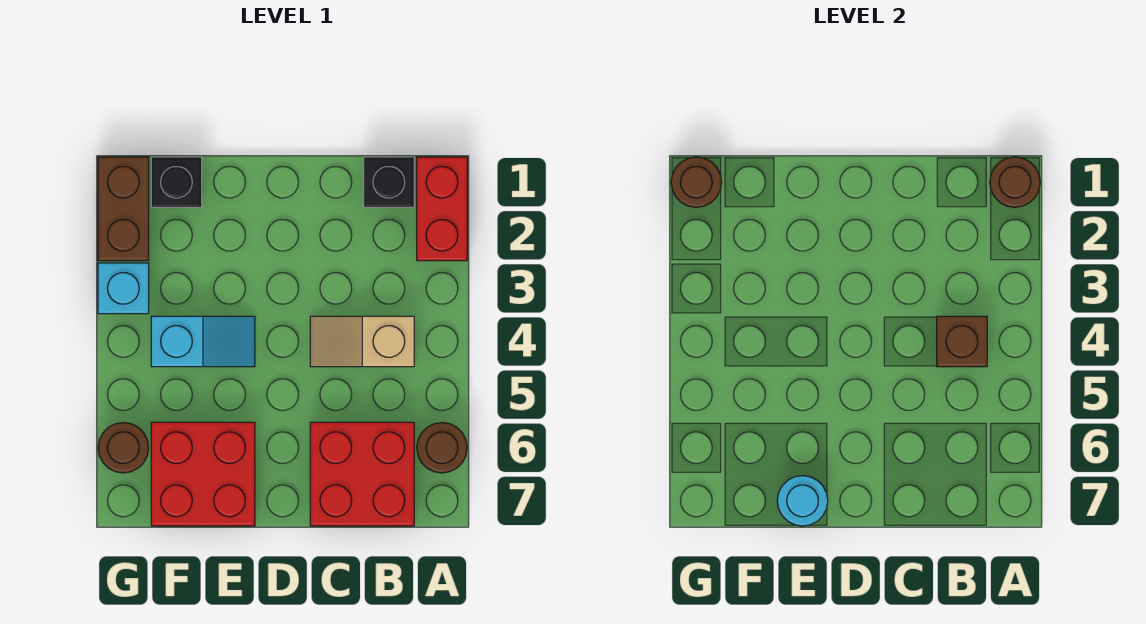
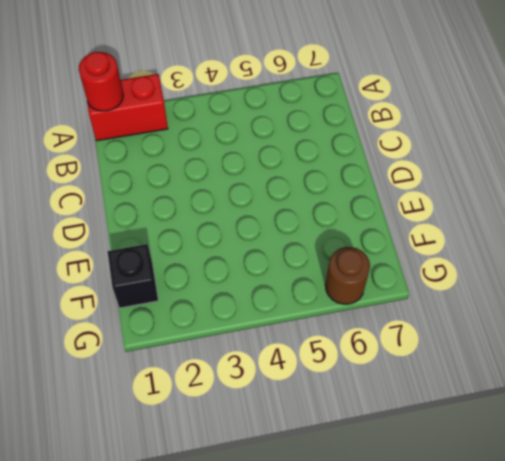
red 1x1 round brick [79,52,123,111] -> brown 1x1 round brick [990,157,1040,207]
none -> brown 1x1 round brick [417,423,467,473]
none -> black 1x1 brick [364,157,414,207]
none -> tan 1x2 slope [310,316,414,367]

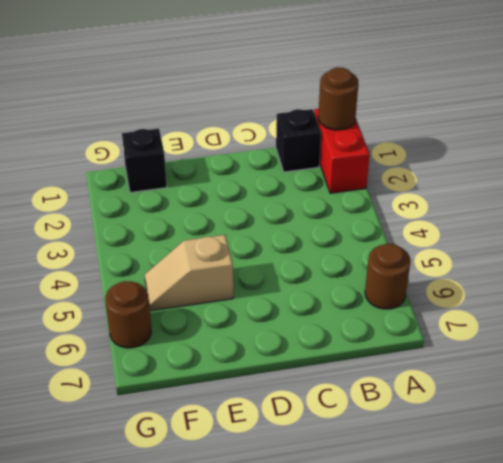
tan 1x2 slope [145,235,233,311] -> tan 1x2 slope moved to [310,316,414,367]
none -> red 2x2 brick [310,422,414,526]
none -> cyan 1x2 slope [151,316,255,367]
none -> red 2x2 brick [151,422,255,526]

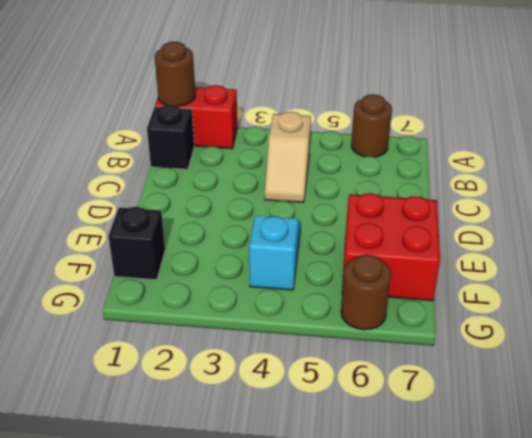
none -> red 2x2 brick [310,422,414,526]
none -> brown 1x2 brick [98,157,149,261]
none -> cyan 1x1 brick [98,263,149,314]

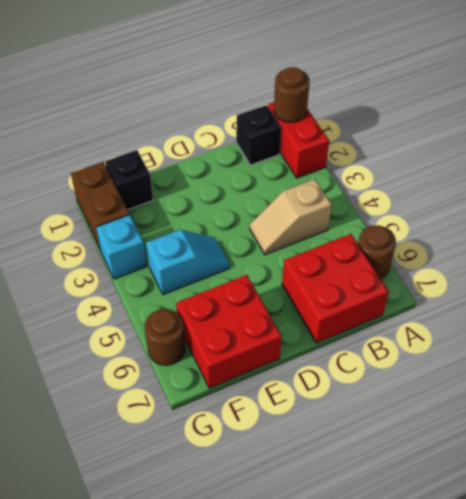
none -> brown 1x1 brick [937,316,987,367]
none -> cyan 1x1 round brick [777,476,828,526]
none -> brown 1x1 round brick [671,157,722,207]

